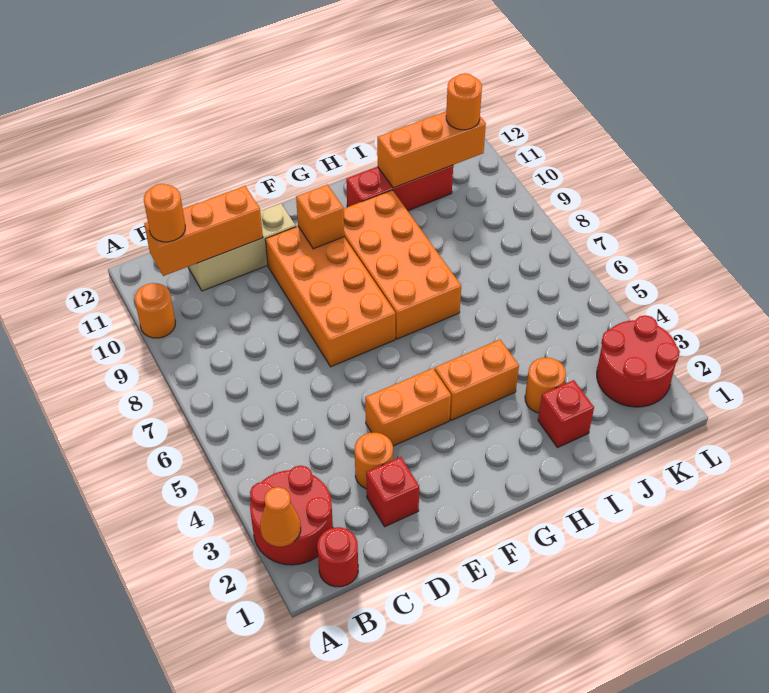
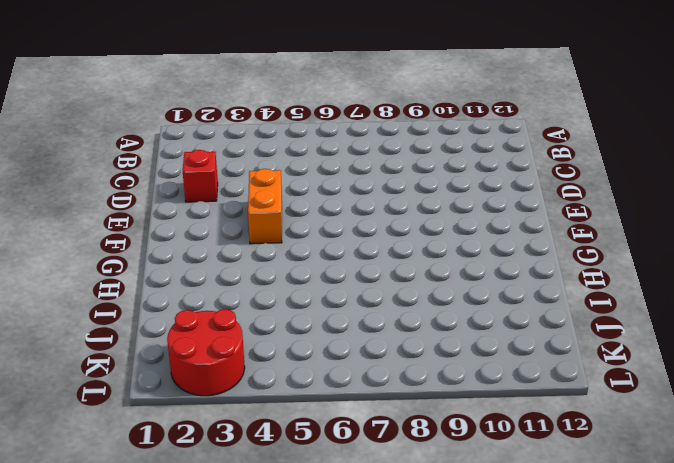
none -> red 2x2 round brick [250,466,333,565]
none -> orange 1x1 round brick [135,283,175,338]
none -> red 1x1 round brick [317,527,358,587]

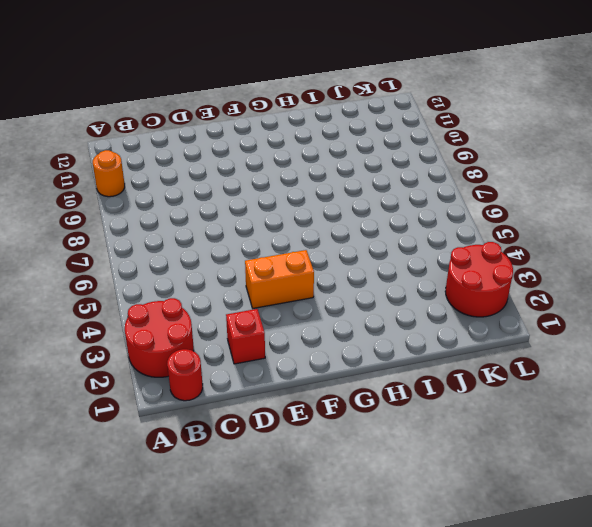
none -> tan 1x3 brick [188,203,296,291]
none -> orange 1x1 round brick [355,433,393,489]
none -> orange 2x4 brick [265,226,395,367]

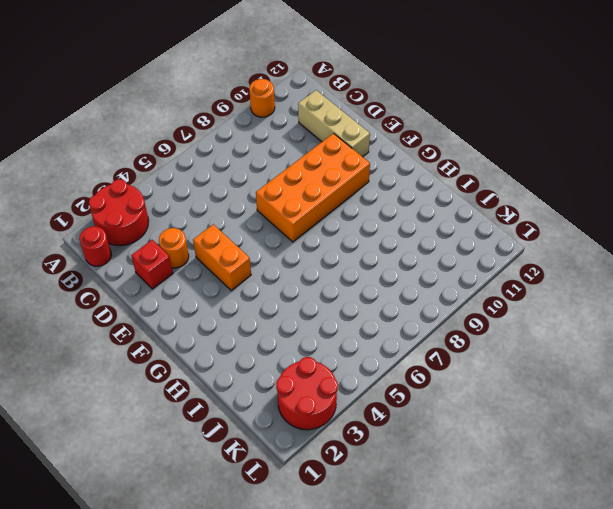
none -> orange 1x2 brick [434,340,519,420]
none -> orange 2x4 brick [343,190,461,339]
none -> red 1x3 brick [346,165,453,211]

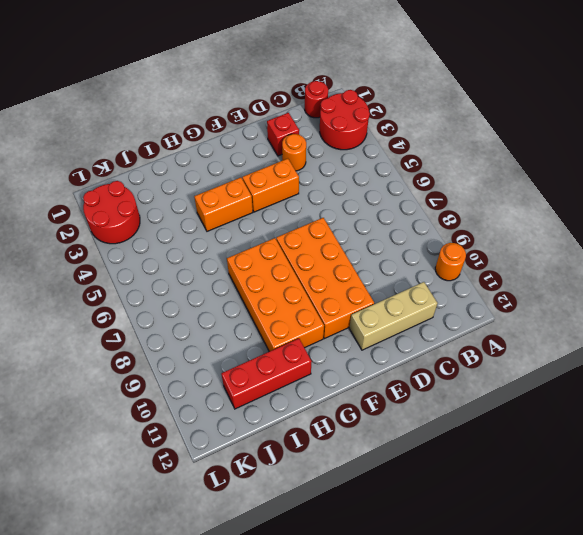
none -> red 1x1 brick [538,380,594,448]
none -> orange 1x1 round brick [525,358,566,413]
none -> orange 1x1 cone [260,487,301,547]

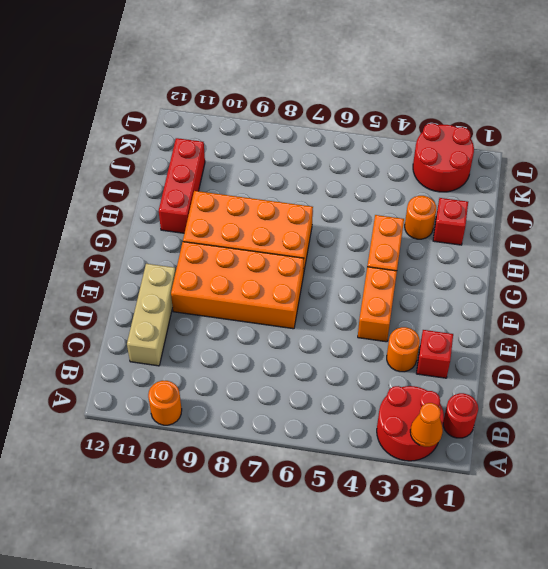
none -> orange 1x3 brick [144,186,263,276]
none -> orange 1x1 brick [296,185,344,249]
none -> orange 1x3 brick [377,111,486,188]

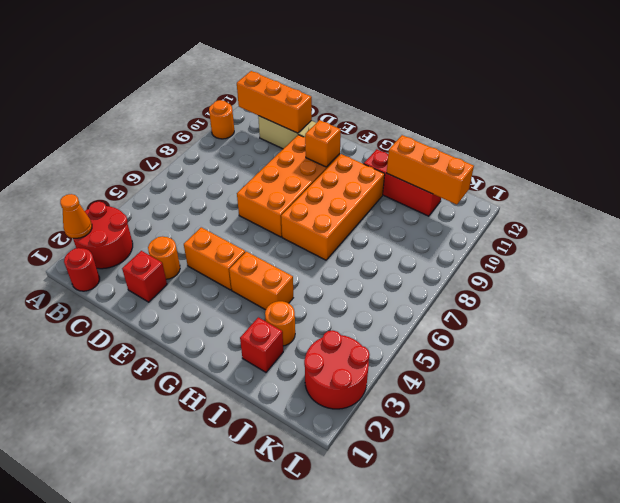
none -> orange 1x1 round brick [144,184,185,242]
none -> orange 1x1 round brick [446,73,482,130]

